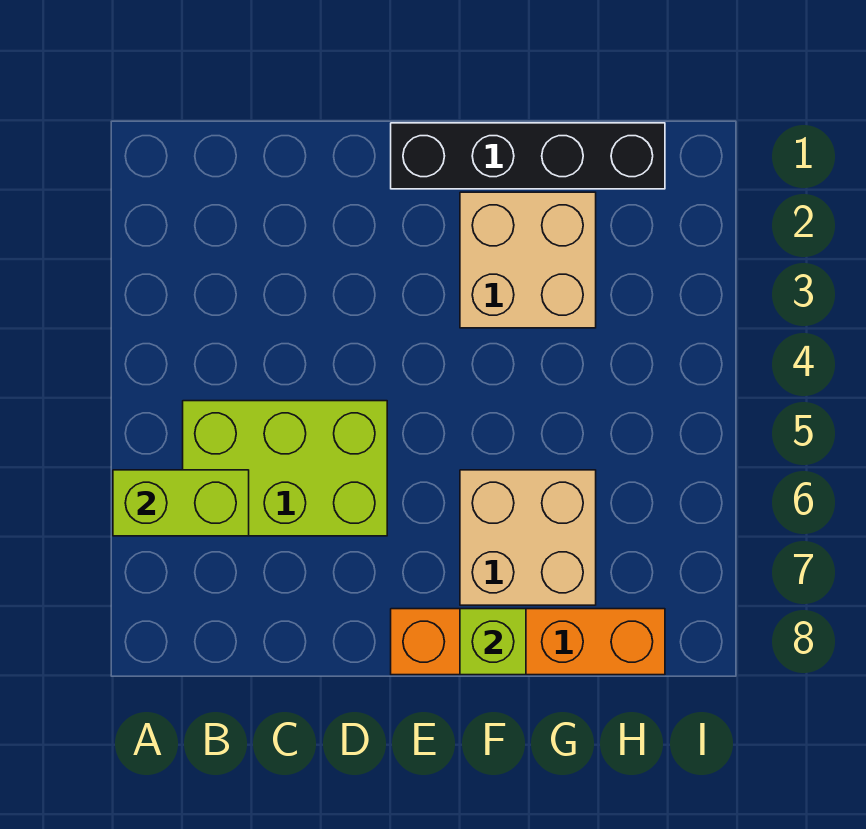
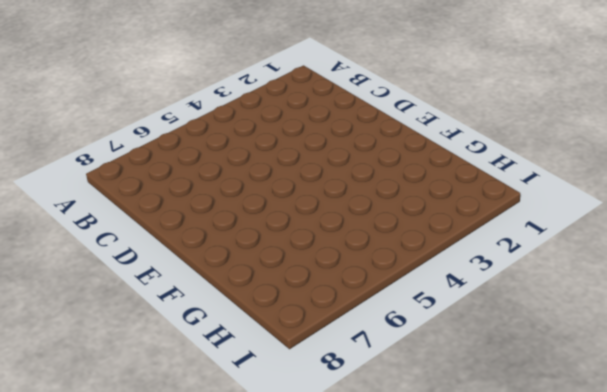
none -> lime 2x3 brick [183,401,387,536]
none -> black 1x4 brick [391,123,665,189]

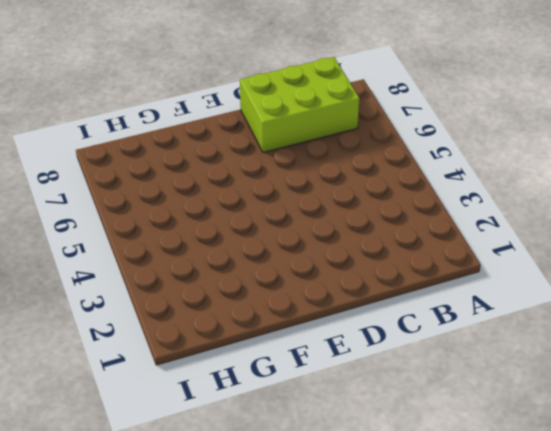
lime 2x3 brick [240,57,360,153] -> lime 2x3 brick moved to [183,401,387,536]
none -> black 1x4 brick [391,123,665,189]
none -> orange 1x4 brick [391,609,665,675]

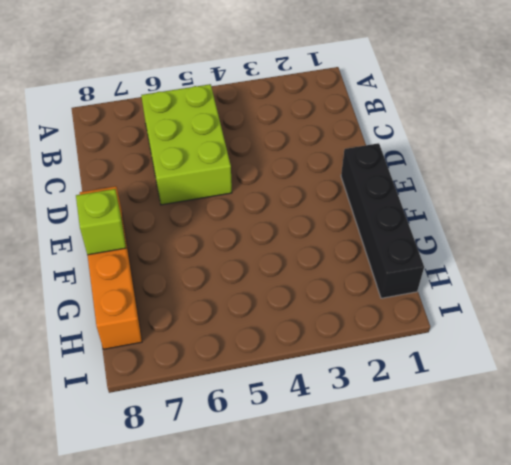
none -> tan 2x2 brick [460,192,596,328]
none -> tan 2x2 brick [460,470,596,605]

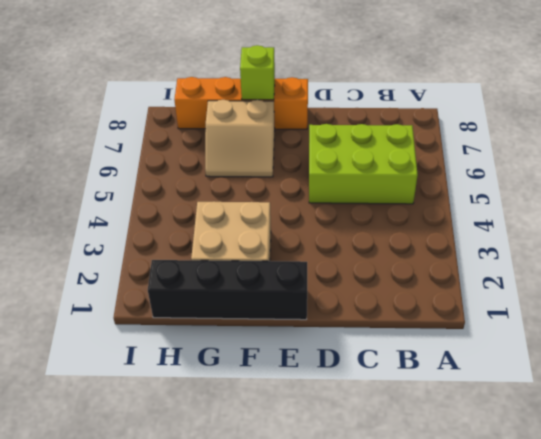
tan 2x2 slope [205,100,275,177] -> tan 2x2 brick [460,470,596,605]
none -> lime 1x2 brick [113,470,249,536]

